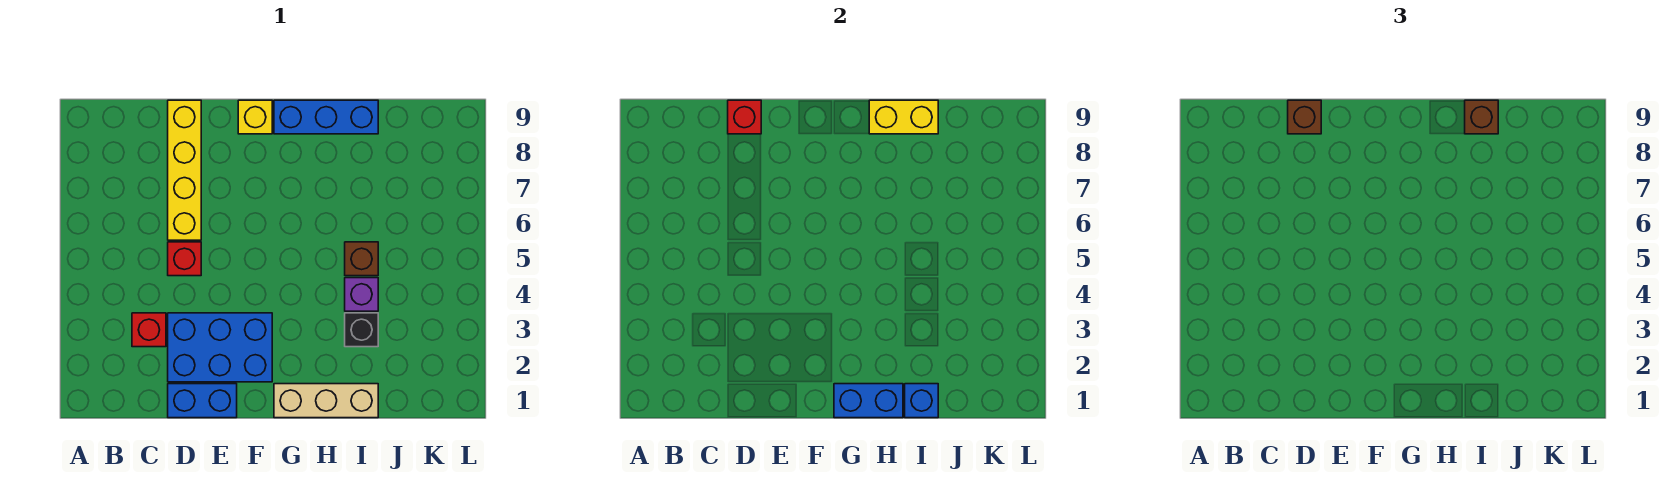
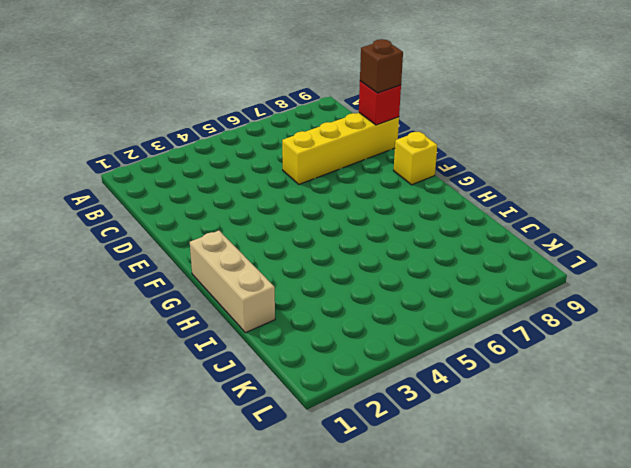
none -> red 1x1 brick [132,313,166,347]
none -> blue 1x2 brick [168,384,237,418]
none -> blue 2x3 brick [168,313,272,382]

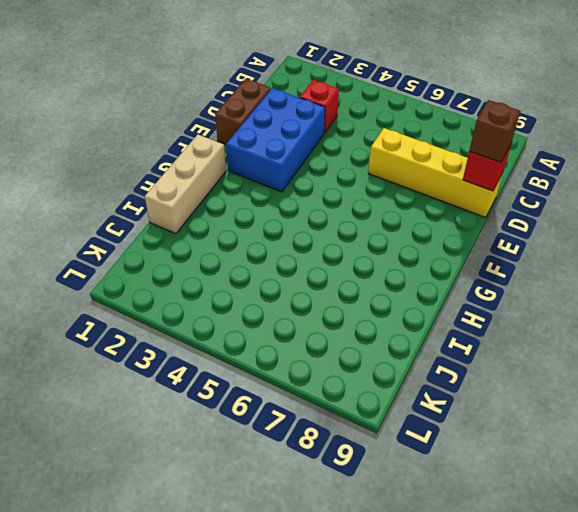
brown 1x2 brick [215,79,271,144] -> blue 1x2 brick [168,384,237,418]
none -> red 1x1 brick [168,242,201,276]
none -> yellow 1x1 brick [238,100,272,134]
none -> blue 1x3 brick [274,100,378,134]

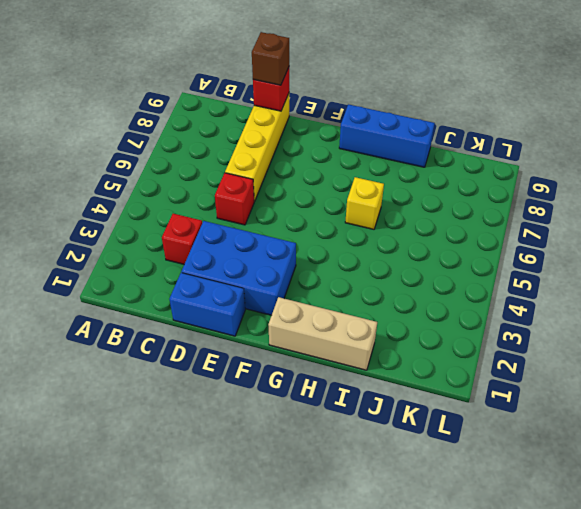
yellow 1x1 brick [345,177,384,229] -> yellow 1x1 brick moved to [238,100,272,134]
none -> black 1x1 brick [345,313,378,347]
none -> purple 1x1 brick [345,278,378,311]
none -> brown 1x1 brick [345,242,378,276]

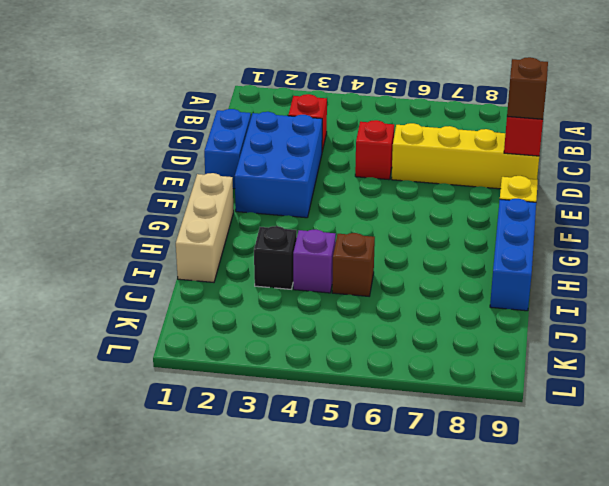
none -> blue 1x2 brick [834,384,903,418]
none -> yellow 1x2 brick [869,100,938,134]
none -> blue 1x1 brick [905,384,938,418]

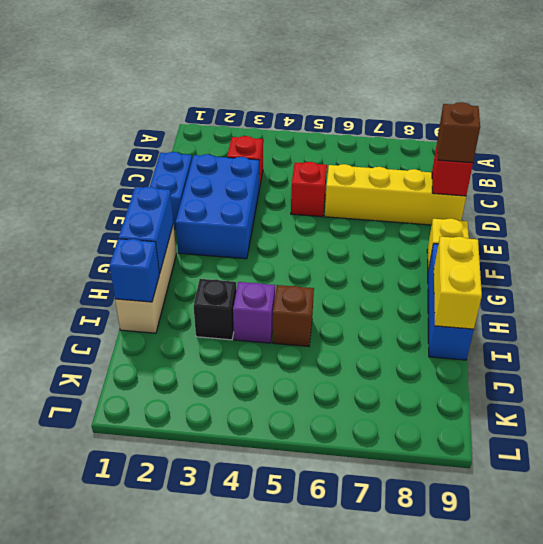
none -> brown 1x1 brick [1465,100,1498,134]

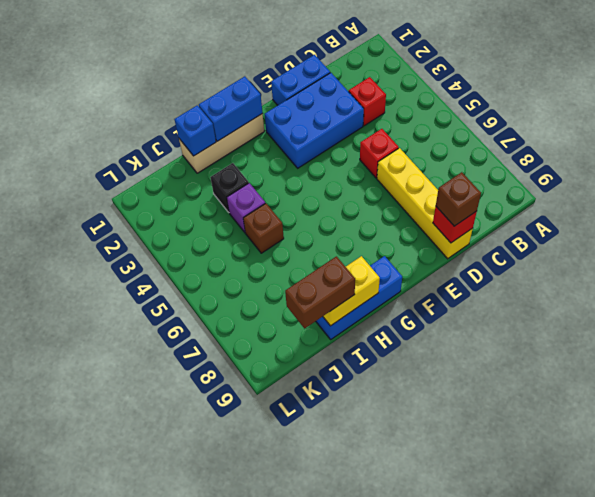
brown 1x2 brick [285,256,355,329] -> brown 1x1 brick [1465,100,1498,134]
none -> yellow 1x1 brick [238,100,272,134]

